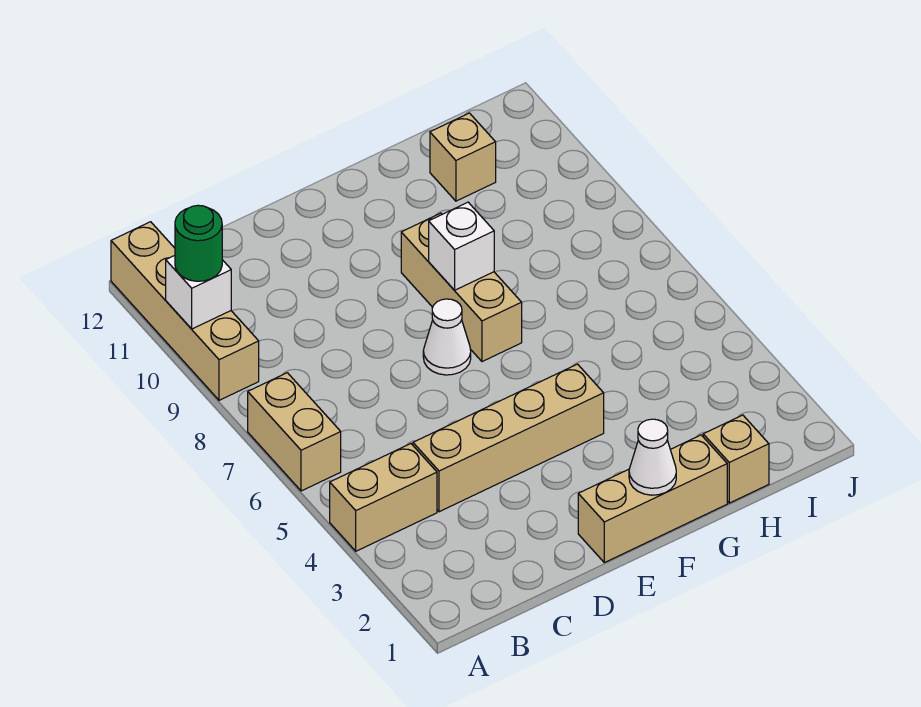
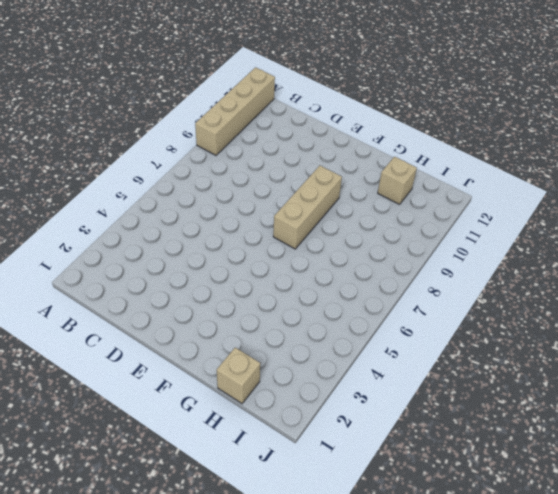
none -> tan 1x2 brick [330,444,437,551]
none -> tan 1x2 brick [248,373,341,491]
none -> tan 1x4 brick [413,364,604,512]

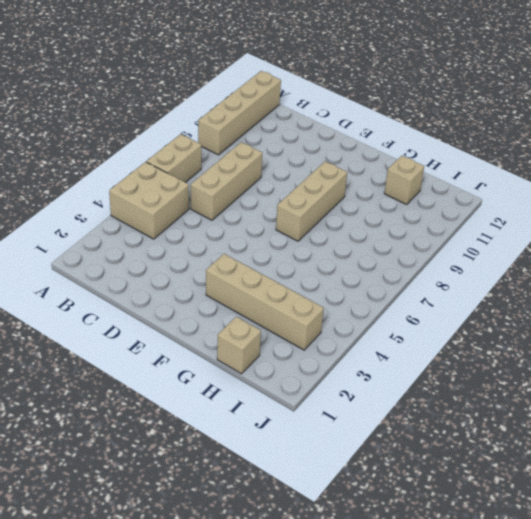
tan 2x2 brick [109,162,189,239] -> tan 1x2 brick [330,444,437,551]
tan 1x3 brick [191,142,262,220] -> tan 1x3 brick turned to [578,435,727,563]
tan 1x4 brick [206,254,324,350] -> tan 1x4 brick moved to [413,364,604,512]
none -> white 1x1 cone [423,299,471,375]
none -> white 1x1 brick [166,256,231,329]
none -> white 1x1 cone [629,419,676,495]

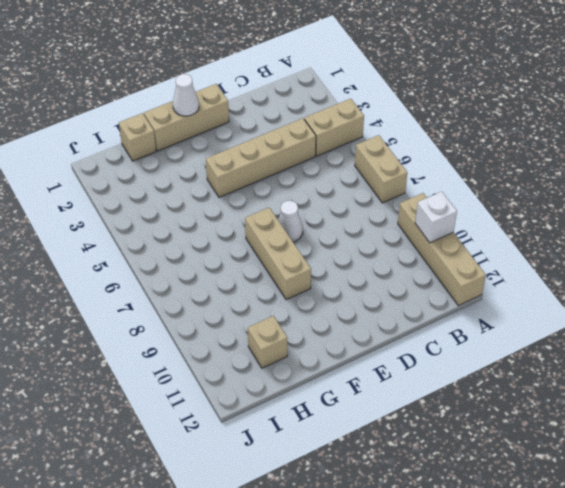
none -> white 1x1 brick [429,202,494,290]
none -> green 1x1 round brick [175,205,222,281]

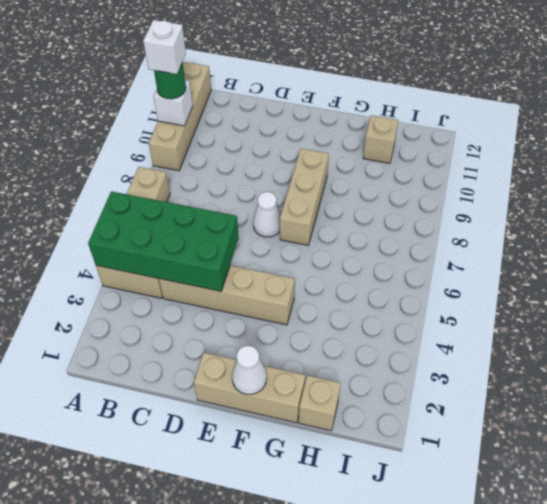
green 2x4 brick [88,191,239,291] -> none
white 1x1 brick [143,20,186,74] -> white 1x1 brick moved to [429,202,494,290]

